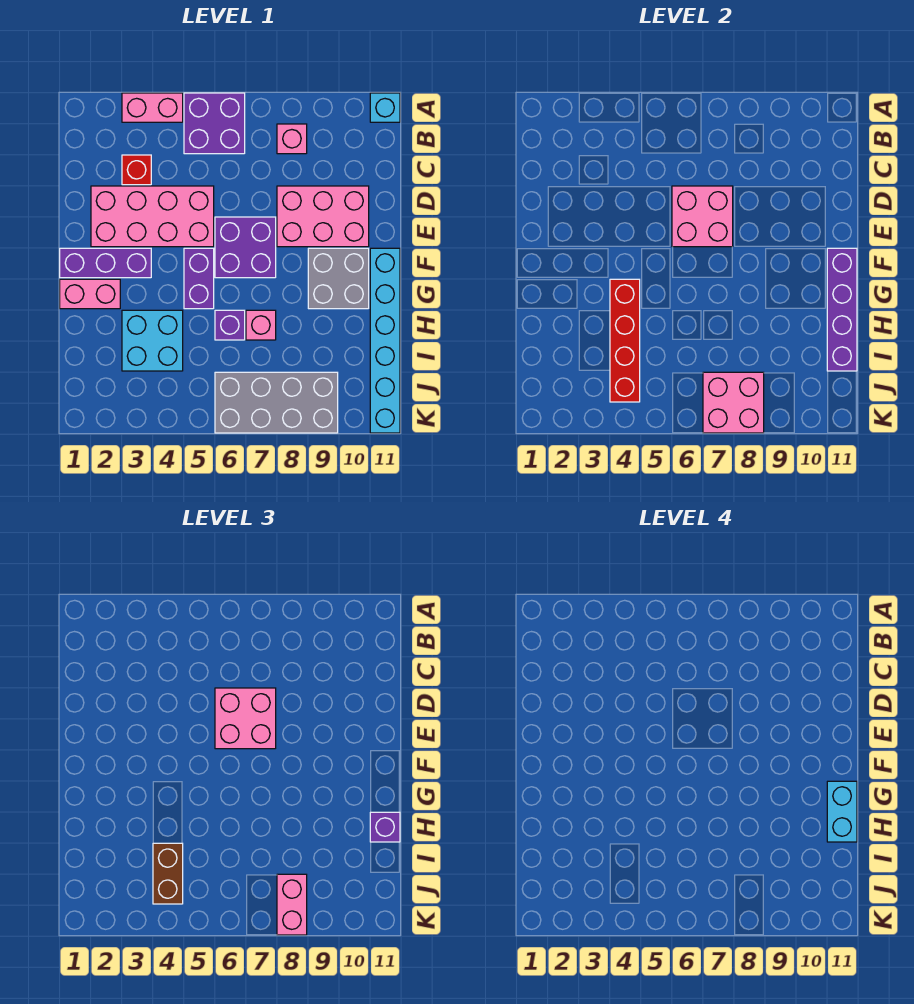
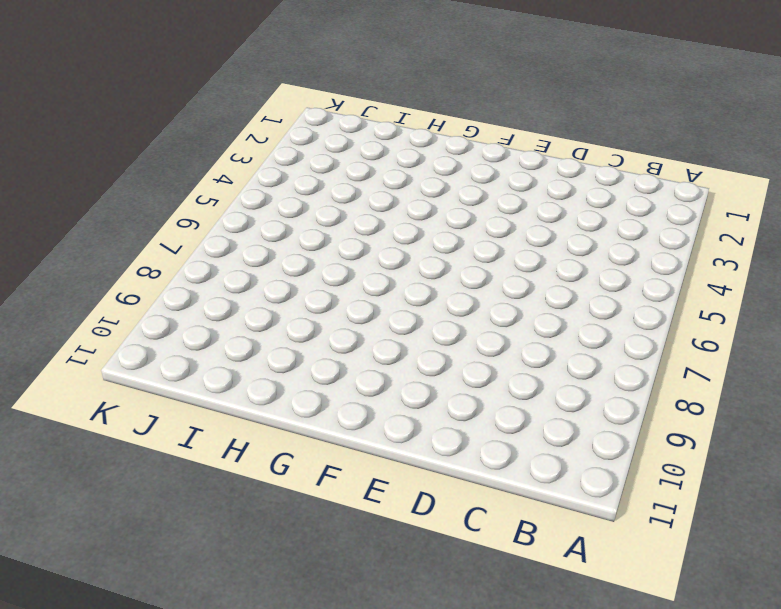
none -> pink 1x2 brick [122,93,183,122]
none -> purple 2x2 brick [184,93,245,154]
none -> cyan 1x1 brick [370,93,400,122]

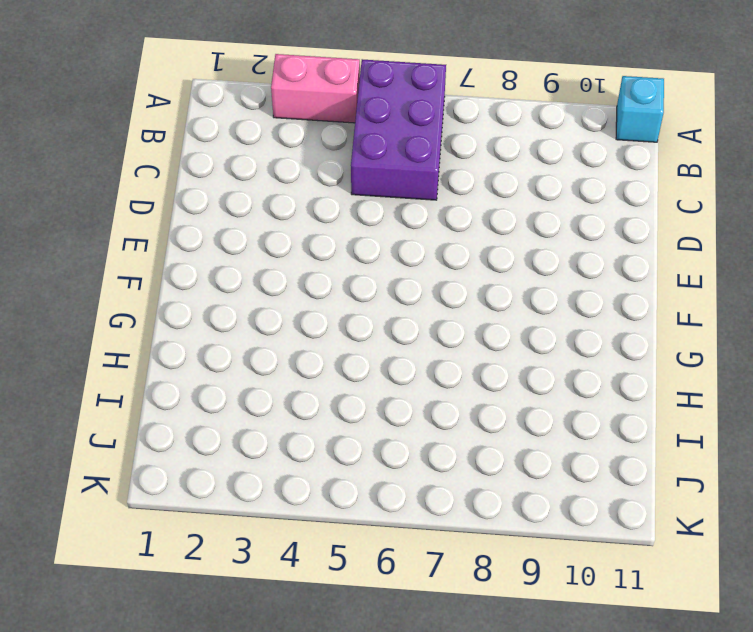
purple 2x3 brick [351,59,446,200] -> purple 2x2 brick [184,93,245,154]
none -> pink 1x1 brick [277,124,307,154]
none -> red 1x1 brick [122,155,151,185]
none -> pink 2x4 brick [91,186,214,247]

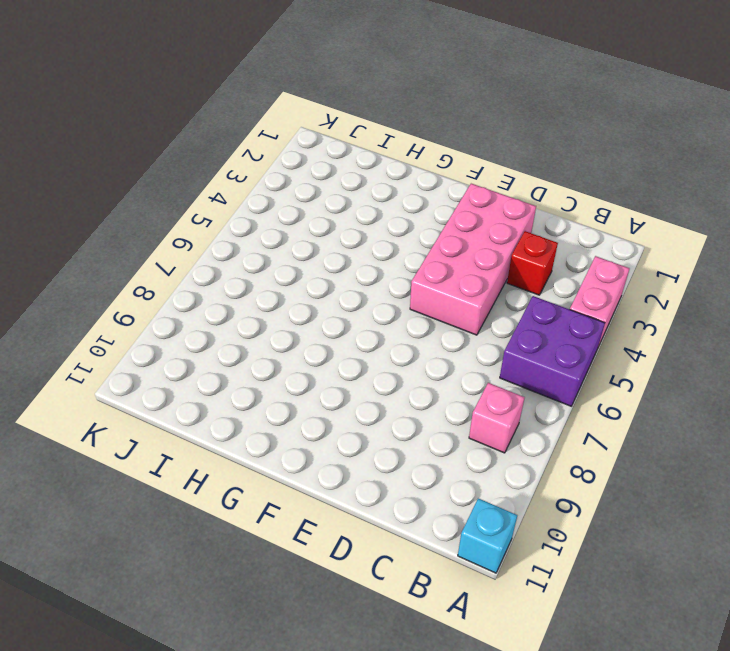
none -> pink 2x3 brick [277,186,369,247]
none -> purple 2x2 brick [215,217,276,278]
none -> purple 1x3 brick [60,248,151,278]

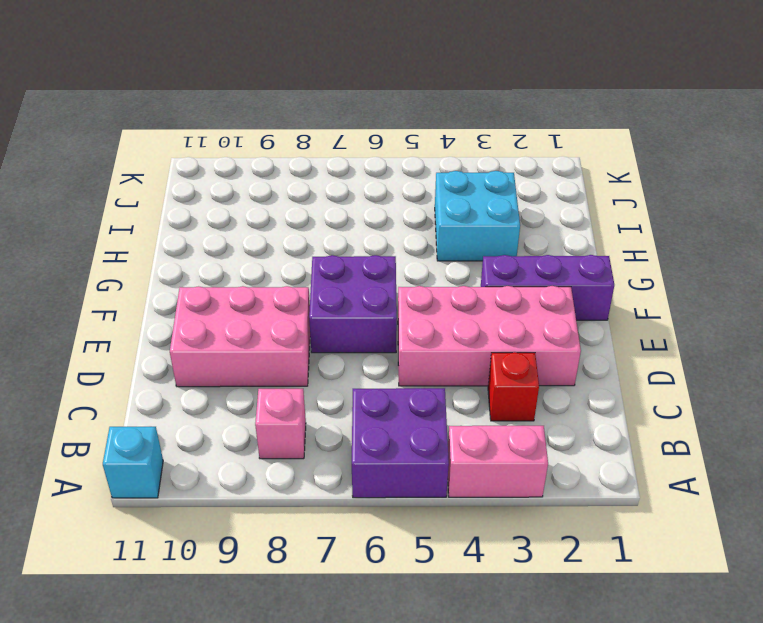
none -> purple 1x2 brick [184,248,214,309]
none -> grey 2x2 brick [308,248,369,309]
none -> cyan 1x6 brick [370,248,400,433]

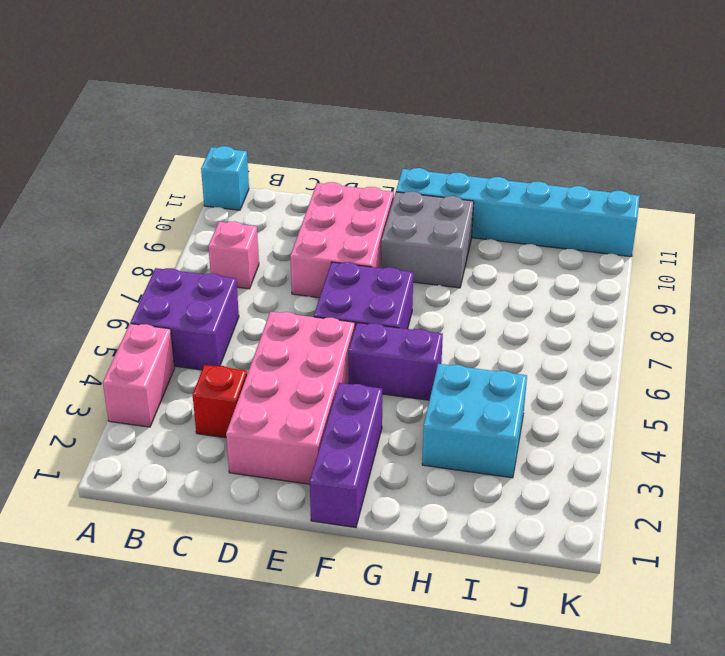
none -> pink 1x2 brick [60,279,120,309]
none -> purple 1x1 brick [215,310,245,340]
none -> pink 1x1 brick [246,310,276,340]

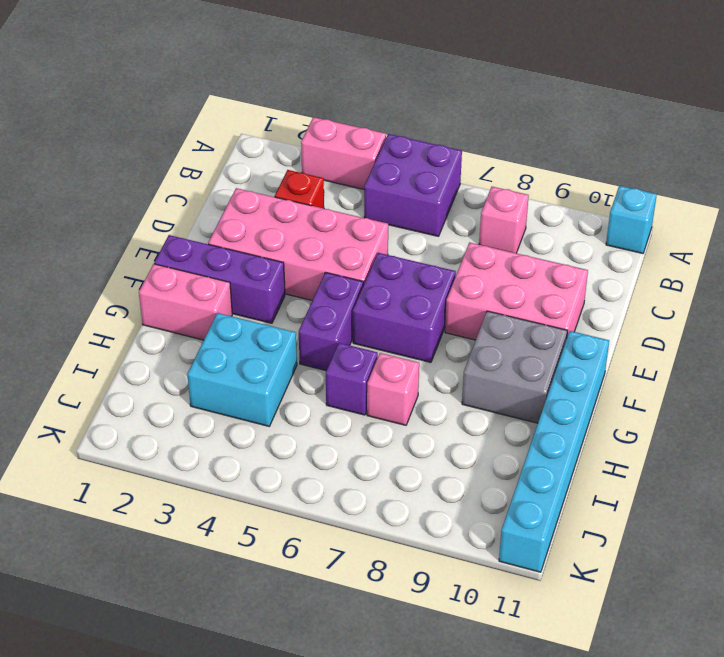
none -> grey 2x4 brick [215,372,338,433]
none -> pink 2x2 brick [672,186,733,247]
none -> purple 1x4 brick [827,248,857,371]

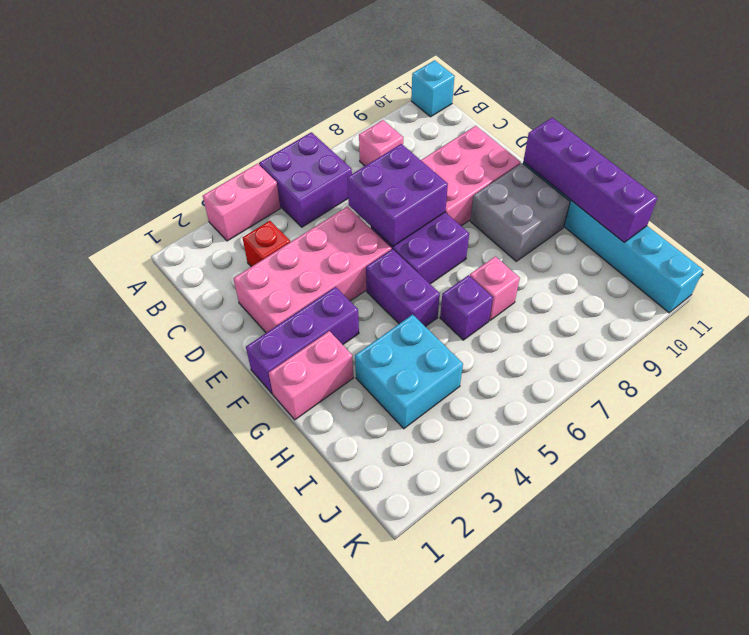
purple 2x2 brick [347,144,448,246] -> pink 2x2 brick [672,186,733,247]
none -> grey 2x4 brick [215,372,338,433]
none -> red 1x4 brick [610,279,640,402]
none -> pink 2x2 brick [703,372,764,433]

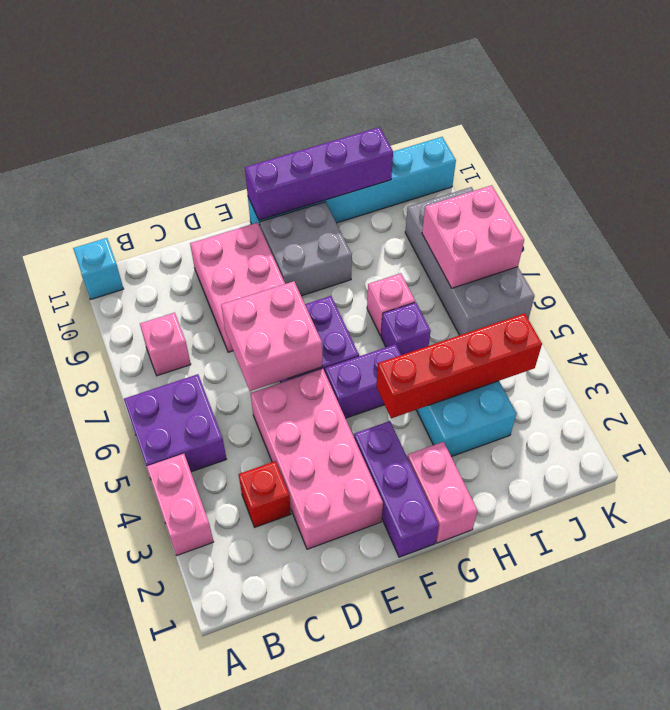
none -> pink 2x2 brick [215,688,276,749]
none -> purple 1x1 brick [370,812,400,842]
none -> brown 1x2 brick [153,843,183,904]

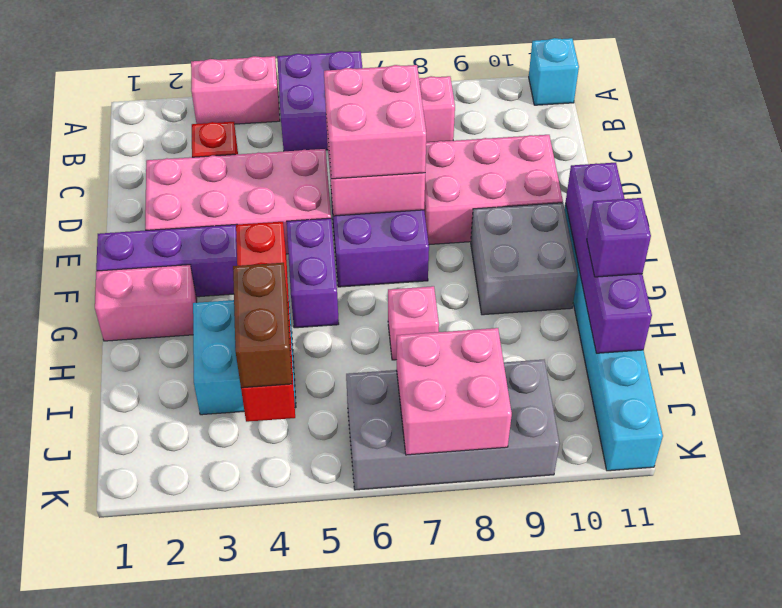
none -> purple 1x1 brick [215,310,245,340]
none -> pink 1x2 brick [277,874,307,935]
none -> cyan 1x2 brick [827,781,857,842]

